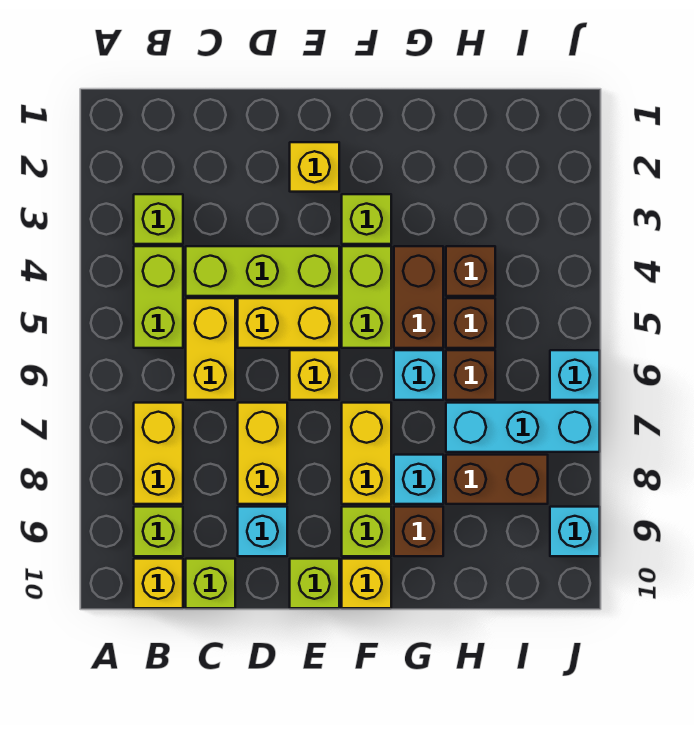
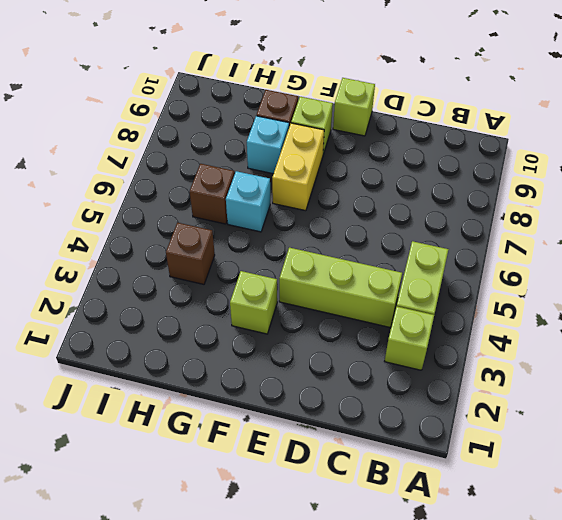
none -> yellow 1x2 brick [134,403,183,504]
none -> lime 1x1 brick [134,507,183,556]
none -> yellow 1x1 brick [134,559,183,608]
none -> yellow 1x2 brick [186,298,235,400]

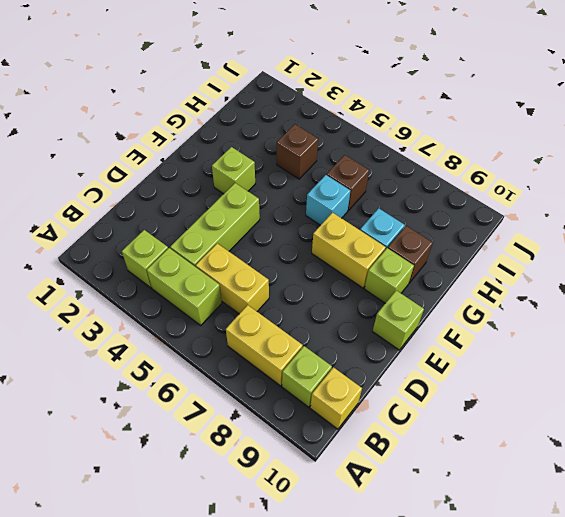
none -> lime 1x1 brick [186,559,235,608]
none -> yellow 1x2 brick [238,298,339,348]
none -> yellow 1x2 brick [238,403,287,504]
none -> cyan 1x1 brick [238,507,287,556]

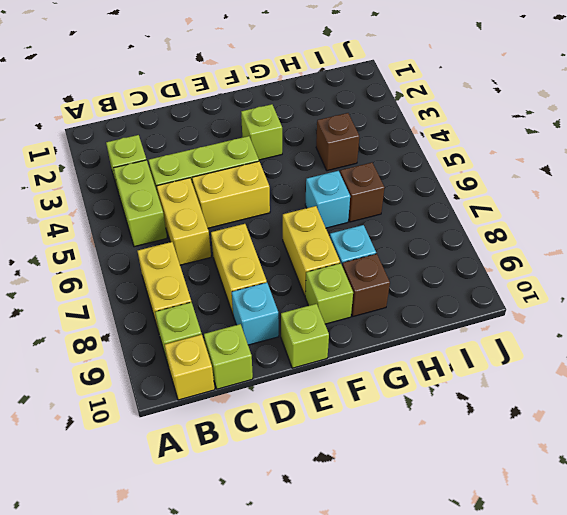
none -> yellow 1x1 brick [290,142,339,192]
none -> yellow 1x1 brick [290,350,339,400]
none -> lime 1x2 brick [342,246,391,348]
none -> yellow 1x1 brick [342,559,391,608]

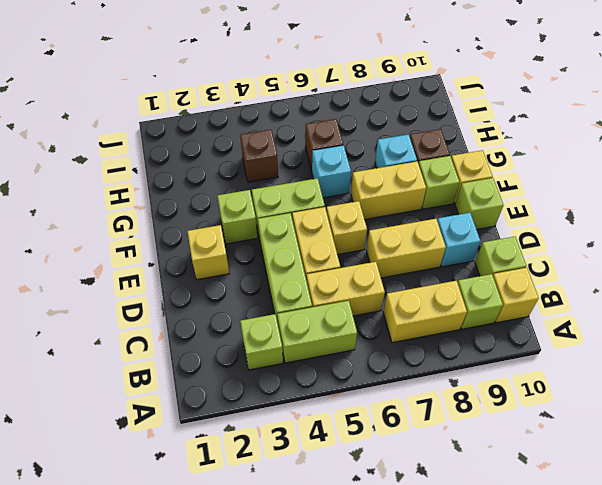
none -> brown 1x2 brick [394,246,443,348]
none -> brown 1x1 brick [446,298,495,348]
none -> cyan 1x3 brick [446,403,600,452]
none -> brown 1x2 brick [446,455,548,504]

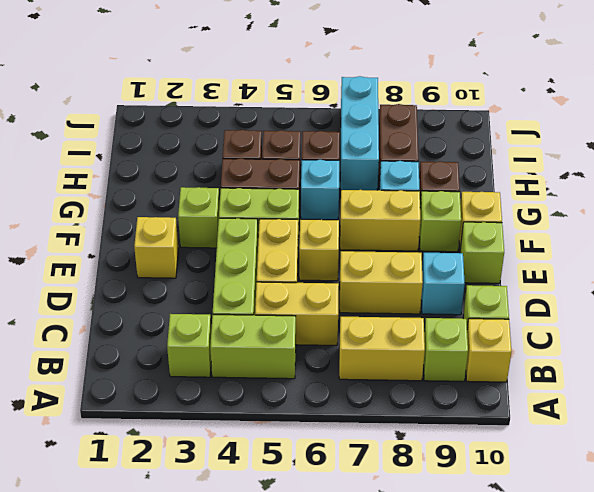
none -> cyan 1x1 brick [550,350,600,400]
none -> cyan 1x1 brick [550,507,600,556]

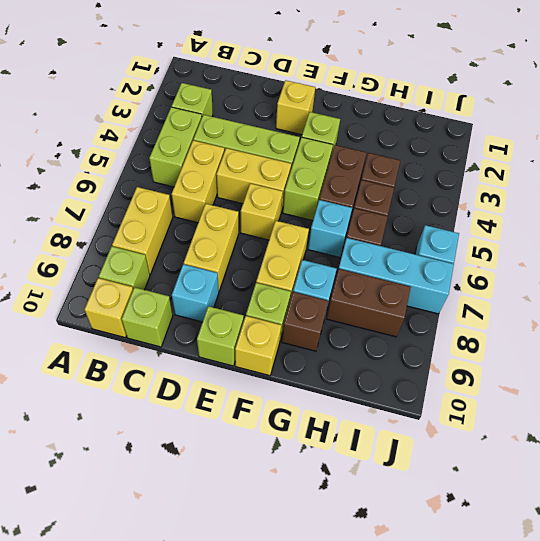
none -> cyan 1x1 brick [550,507,600,556]

